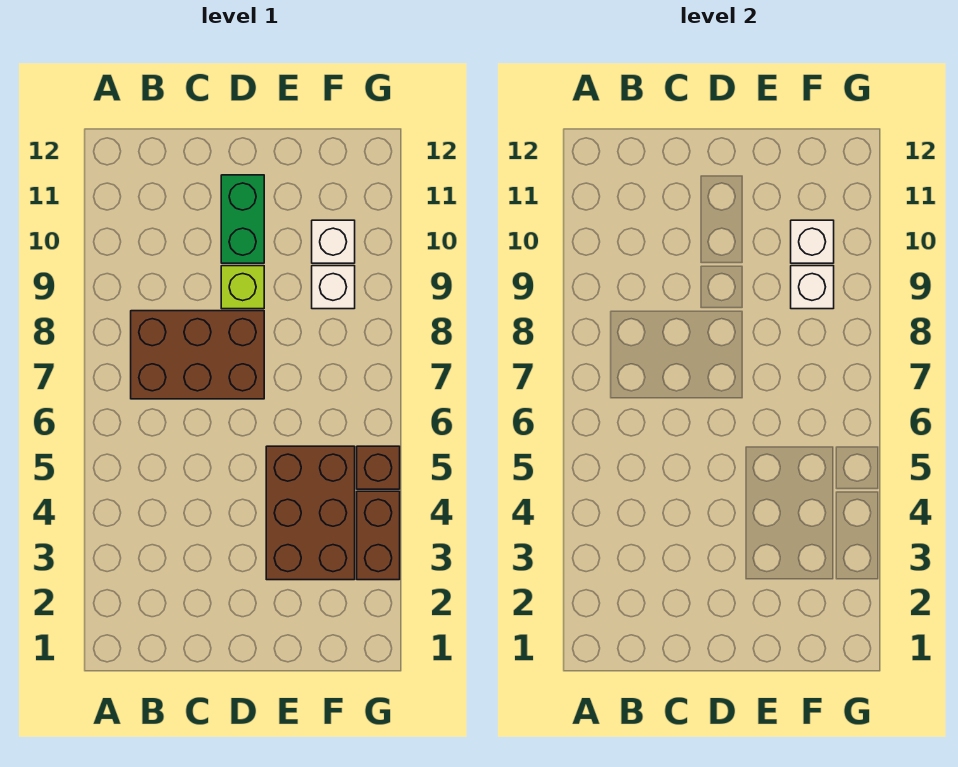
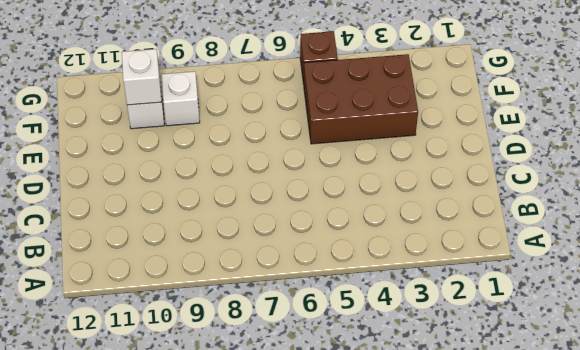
none -> brown 2x3 brick [131,311,264,399]
none -> lime 1x1 brick [221,266,264,309]

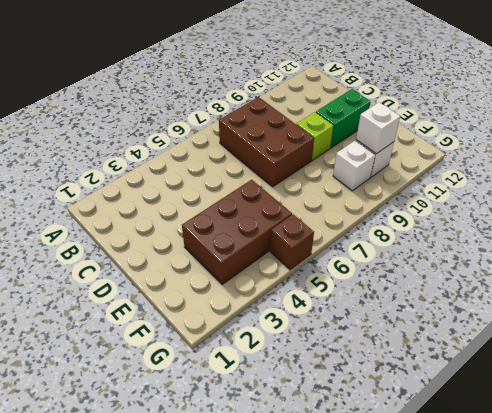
none -> brown 1x2 brick [357,491,400,580]
none -> white 1x1 brick [791,266,834,309]

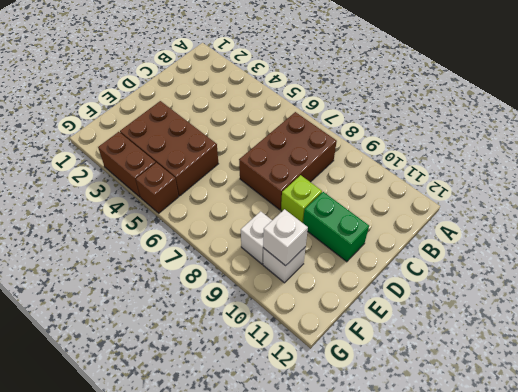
none -> white 1x1 brick [791,266,834,309]

